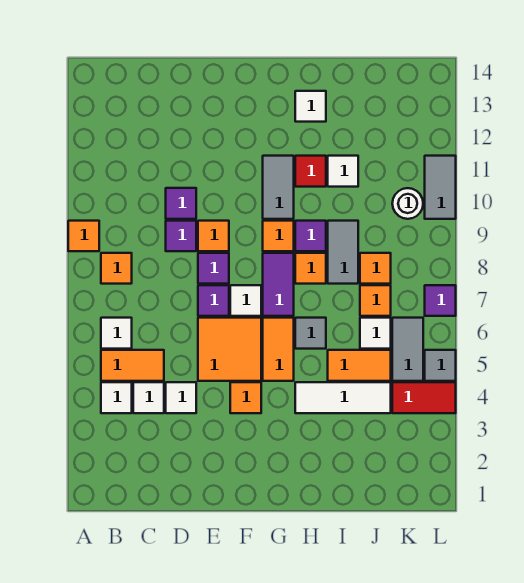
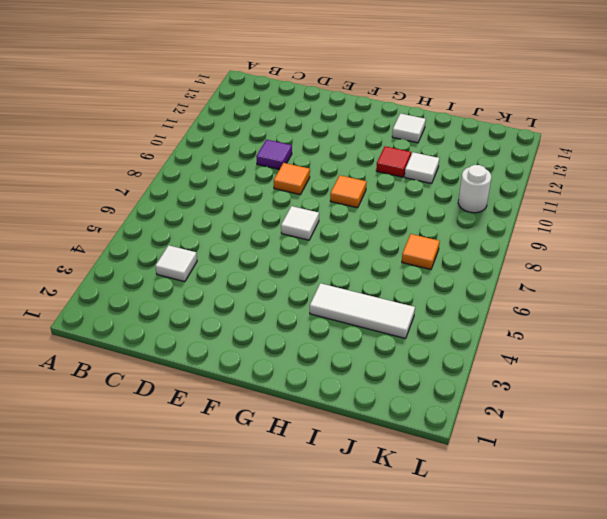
none -> orange 1x1 tile [68,221,99,251]
none -> white 1x1 tile [101,382,132,413]
none -> orange 1x2 tile [101,350,164,381]
none -> white 1x1 tile [101,318,132,349]

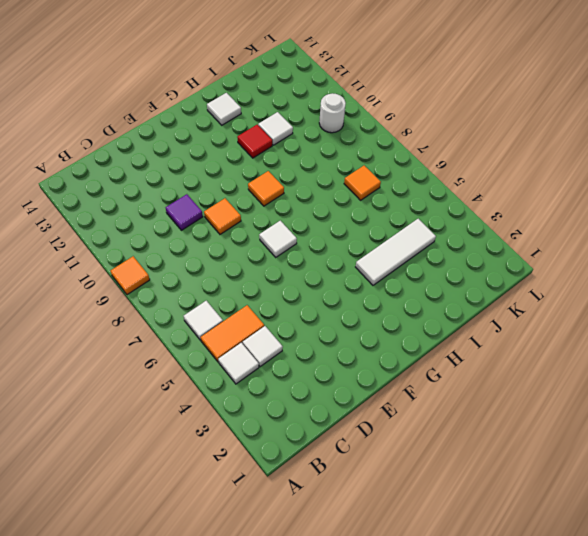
none -> orange 1x1 tile [101,253,132,284]
none -> white 1x1 tile [166,382,196,413]
none -> purple 1x1 tile [166,221,196,251]
none -> orange 2x2 tile [198,318,261,381]

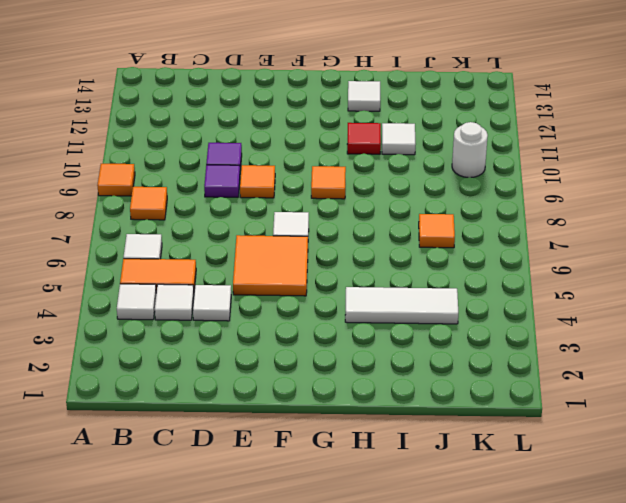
none -> purple 1x1 tile [198,285,229,316]
none -> purple 1x1 tile [198,253,229,284]
none -> orange 1x1 tile [230,382,261,413]
none -> orange 1x2 tile [263,318,294,381]

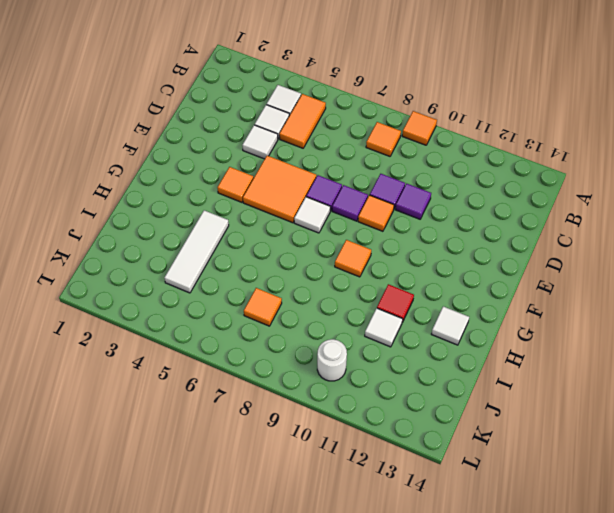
none -> white 1x1 tile [101,318,132,349]
none -> orange 1x2 tile [263,318,294,381]
none -> purple 1x2 tile [263,253,294,316]
none -> grey 1x2 tile [263,156,294,219]

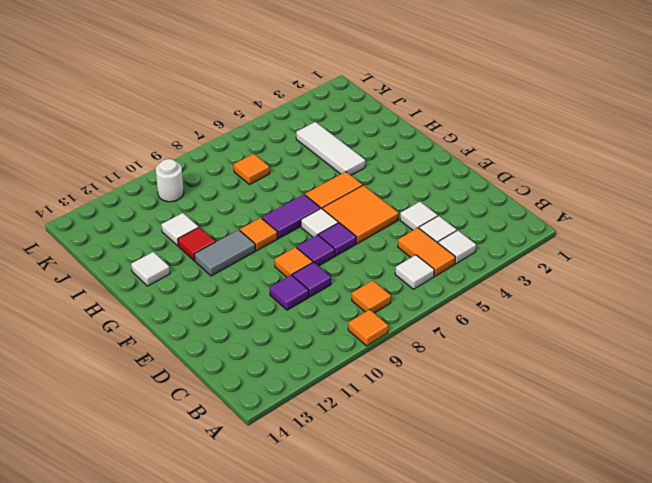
none -> orange 1x1 tile [230,382,261,413]
none -> grey 1x1 tile [295,318,326,349]
none -> orange 1x1 tile [295,253,326,284]
none -> purple 1x1 tile [295,221,326,251]

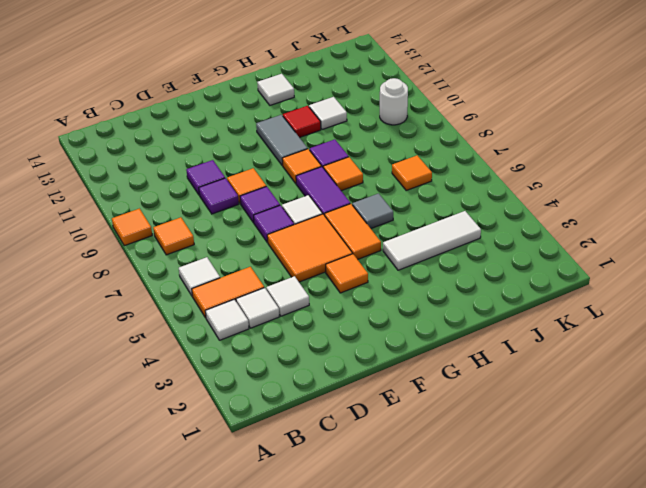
none -> orange 1x2 tile [328,350,391,381]
none -> grey 1x2 tile [328,221,358,284]
none -> white 1x1 tile [360,318,391,349]
none -> orange 1x1 tile [360,253,391,284]

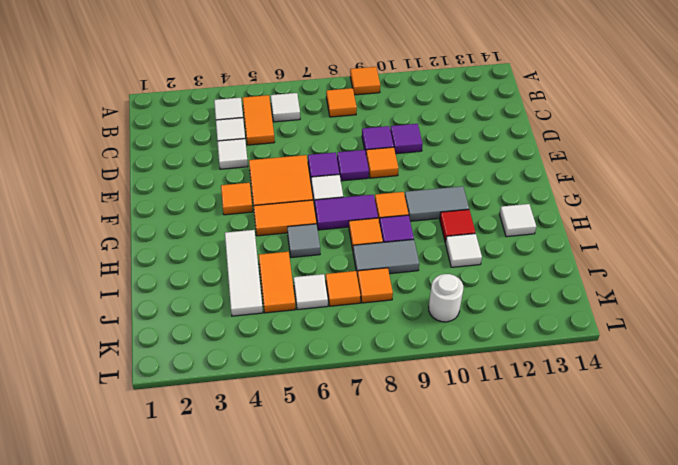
none -> red 1x2 tile [392,382,456,413]
none -> grey 1x2 tile [392,318,423,381]
none -> grey 1x1 tile [425,350,456,381]
none -> purple 1x1 tile [425,285,456,316]

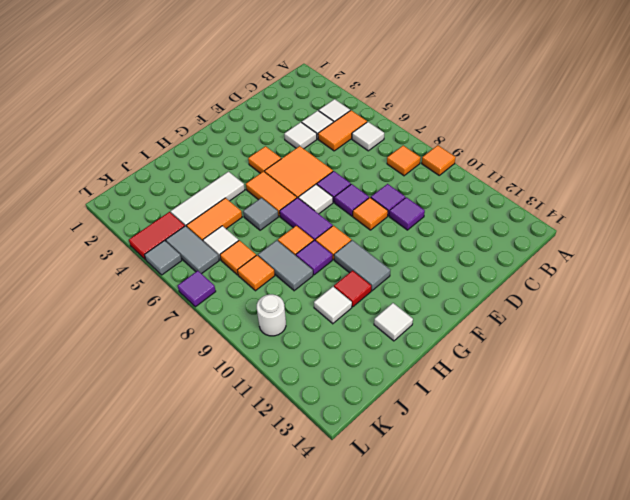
none -> grey 1x2 tile [425,156,456,219]

